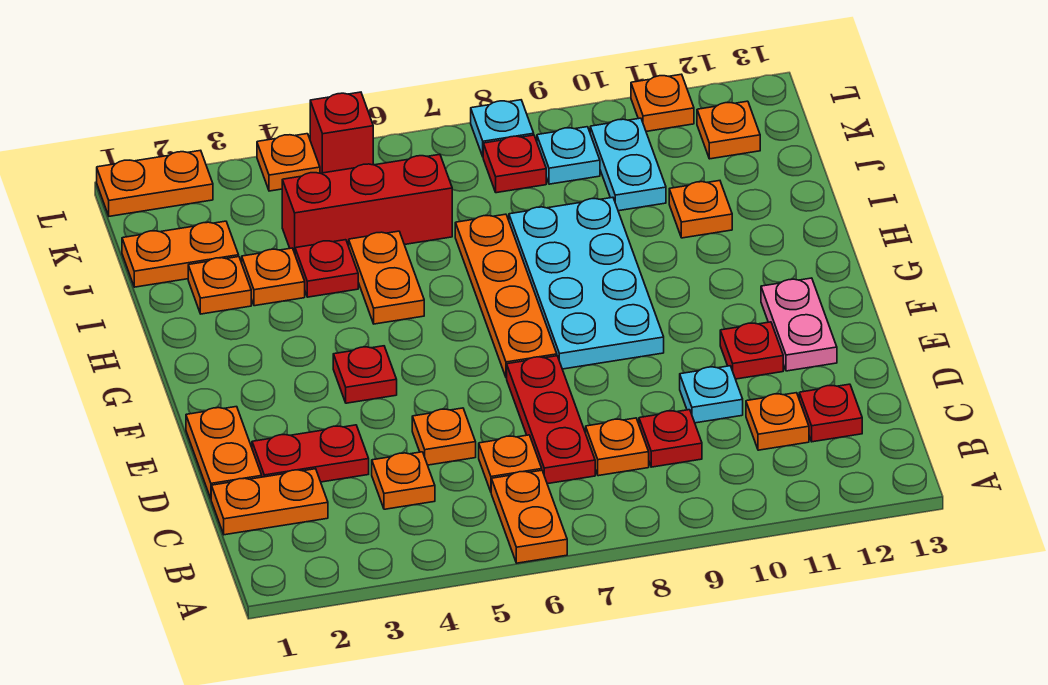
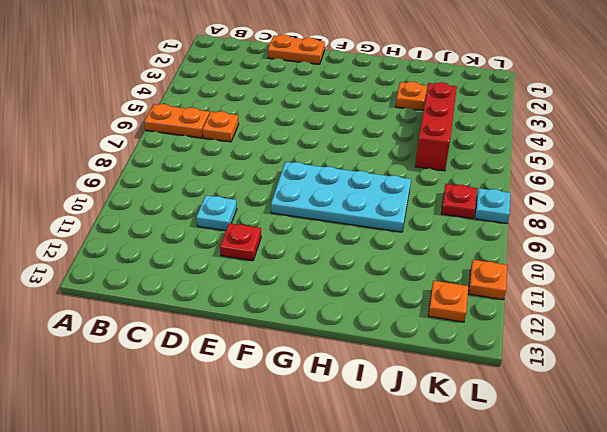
none -> orange 1x2 plate [211,469,328,535]
none -> orange 1x1 plate [372,452,435,509]
none -> red 1x3 plate [507,356,595,484]
none -> orange 1x1 plate [586,418,649,476]

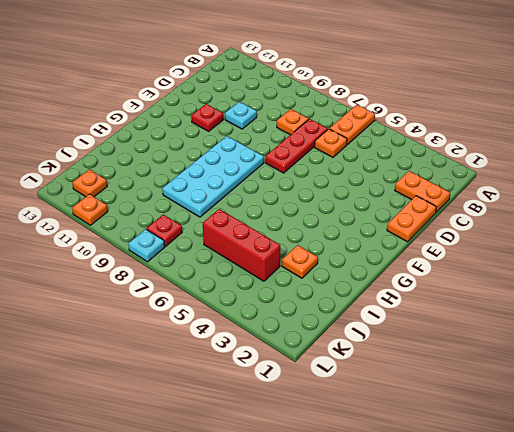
none -> orange 1x1 plate [372,452,435,509]
none -> red 1x1 plate [639,410,702,467]
none -> orange 1x1 plate [746,393,809,450]
none -> red 1x1 plate [799,384,862,442]

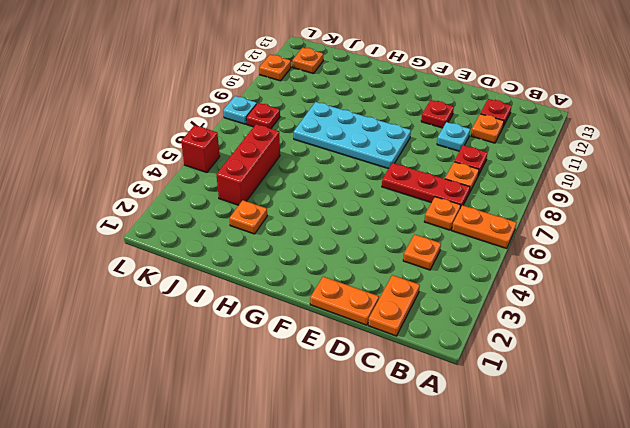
none -> red 1x2 plate [252,425,369,482]
none -> orange 1x1 plate [412,408,476,465]
none -> pink 1x2 plate [761,278,837,371]
none -> red 1x1 plate [333,346,397,403]

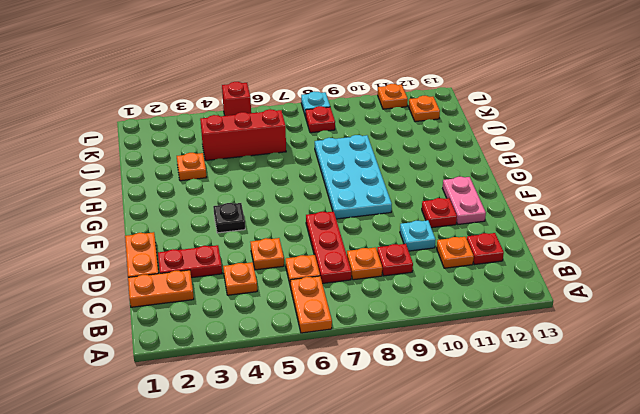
black 1x1 plate [213,203,245,233] -> red 1x1 plate [333,346,397,403]
none -> orange 1x4 plate [455,214,557,378]
none -> orange 1x2 plate [349,231,424,324]
none -> orange 1x1 plate [188,257,251,314]
none -> red 1x1 plate [295,240,358,297]

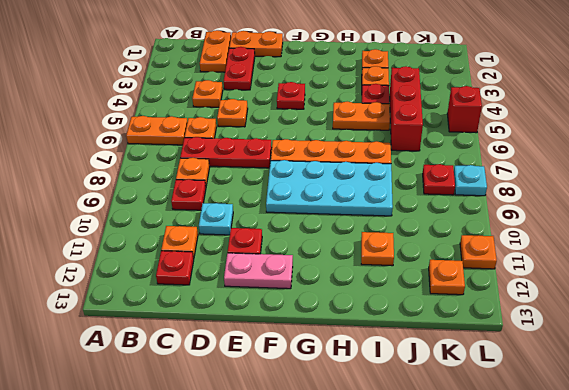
none -> orange 1x2 plate [122,221,239,287]
none -> cyan 1x2 plate [590,118,666,211]
none -> cyan 1x1 plate [537,127,600,184]
none -> orange 1x2 plate [97,150,213,216]

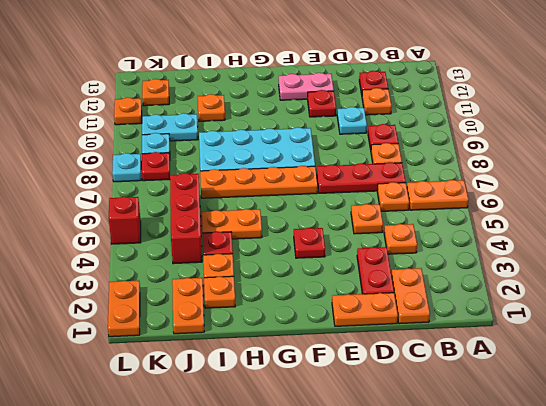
none -> orange 1x1 plate [257,134,320,191]

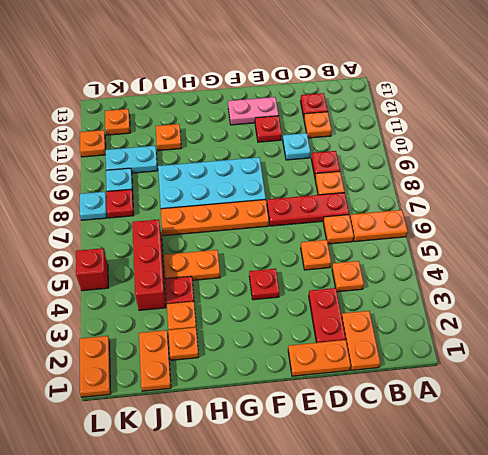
none -> orange 1x1 plate [257,134,320,191]

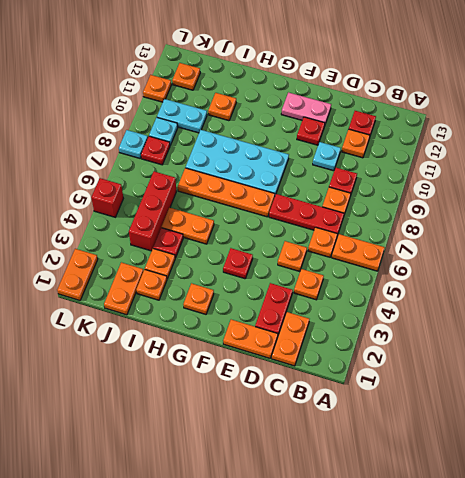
orange 1x1 plate [183,283,214,314] -> orange 1x1 plate moved to [257,134,320,191]

